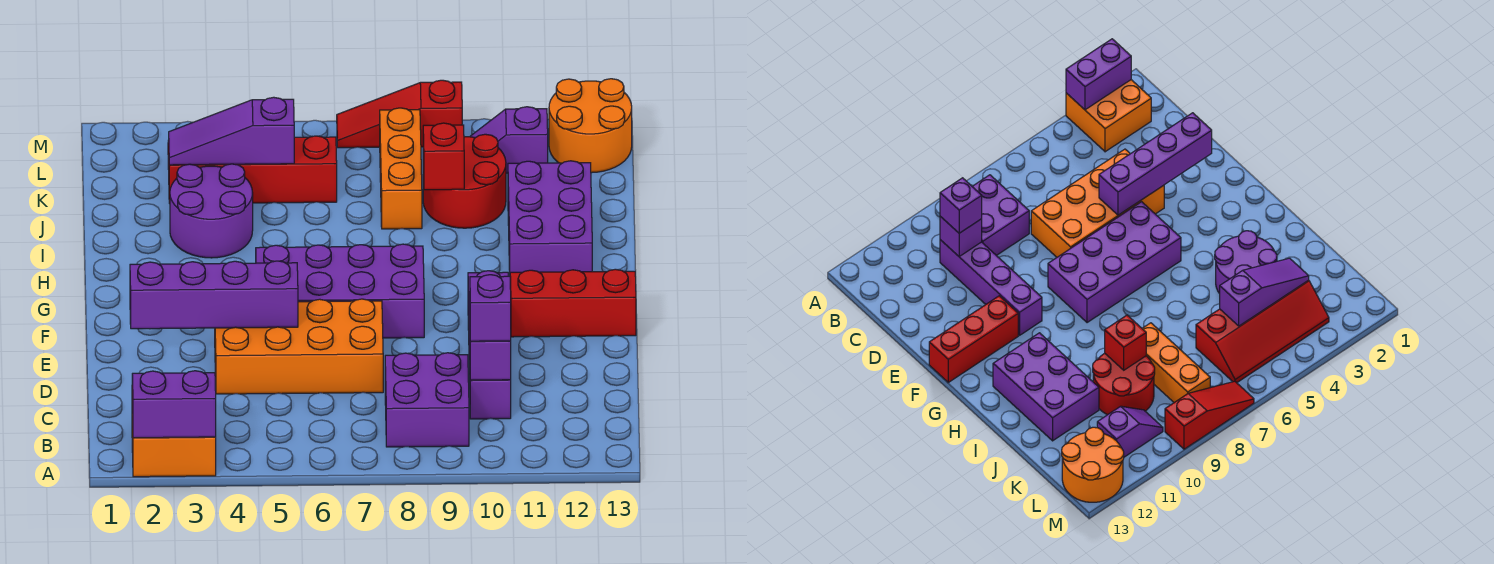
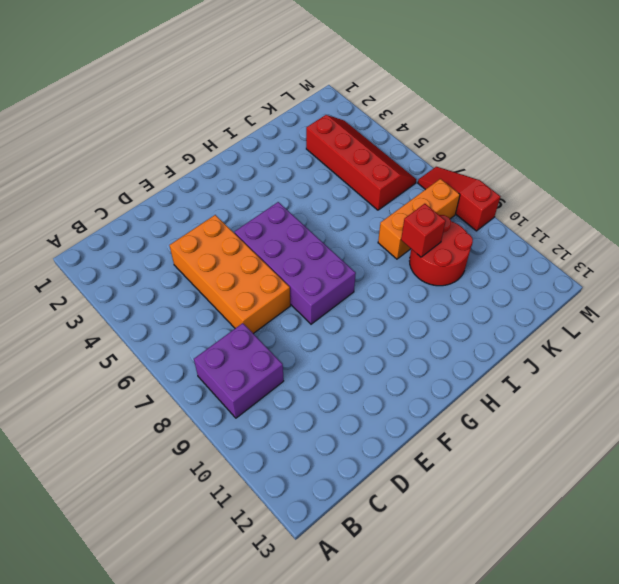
none -> orange 2x2 brick [132,414,216,477]
none -> purple 1x4 brick [468,271,511,419]
none -> red 1x3 brick [510,269,636,337]

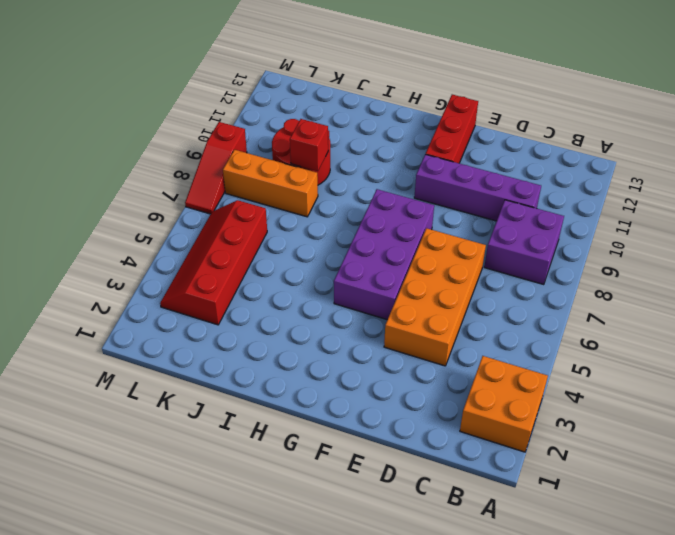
none -> purple 2x3 brick [508,161,592,273]
none -> purple 2x2 round brick [170,164,253,258]
none -> purple 1x2 slope [470,107,548,173]

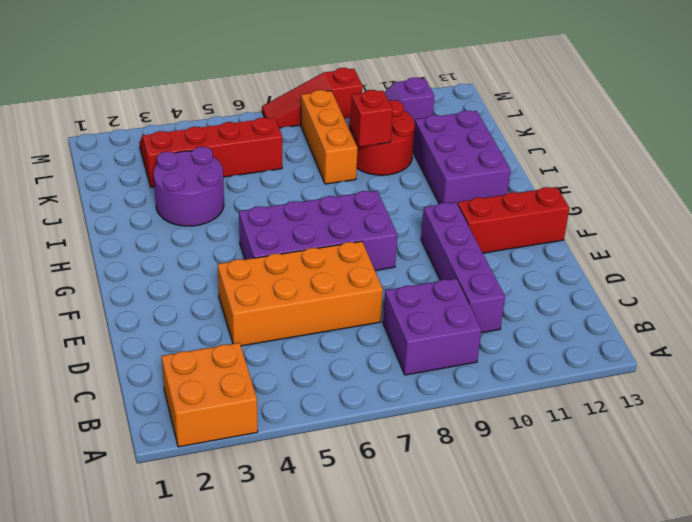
none -> orange 2x2 round brick [549,79,632,173]
none -> purple 1x2 brick [132,371,216,438]
none -> purple 1x1 brick [470,341,511,380]

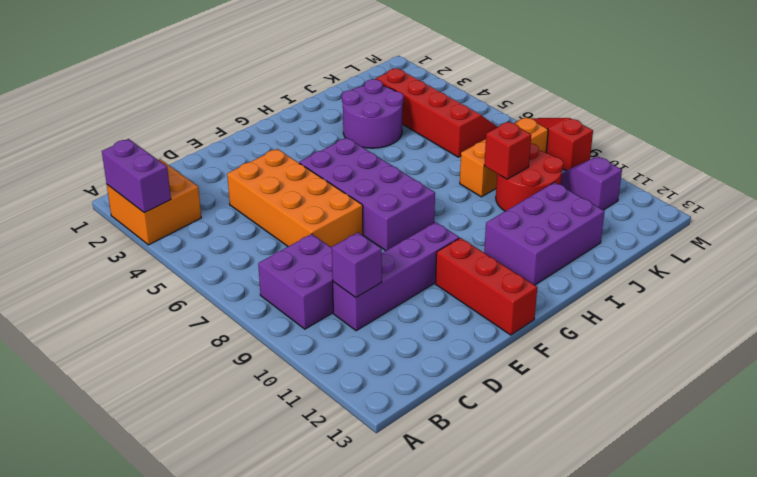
none -> orange 2x2 round brick [549,79,632,173]
none -> purple 1x4 brick [130,261,298,329]
none -> purple 1x3 slope [169,97,294,165]

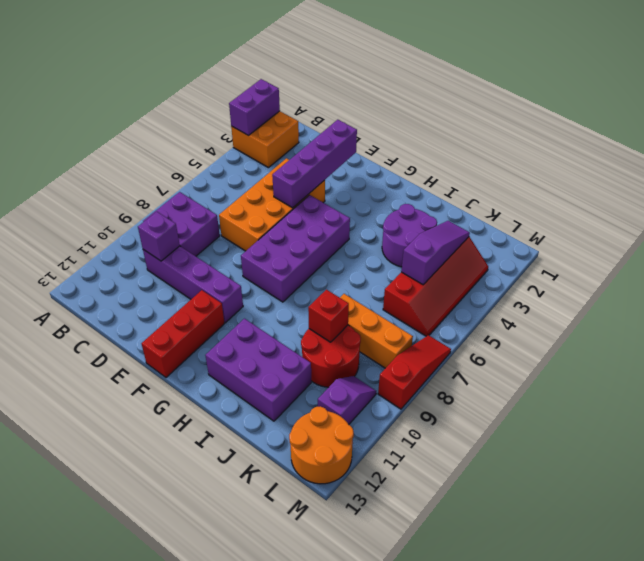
none -> purple 1x1 brick [470,275,511,341]

